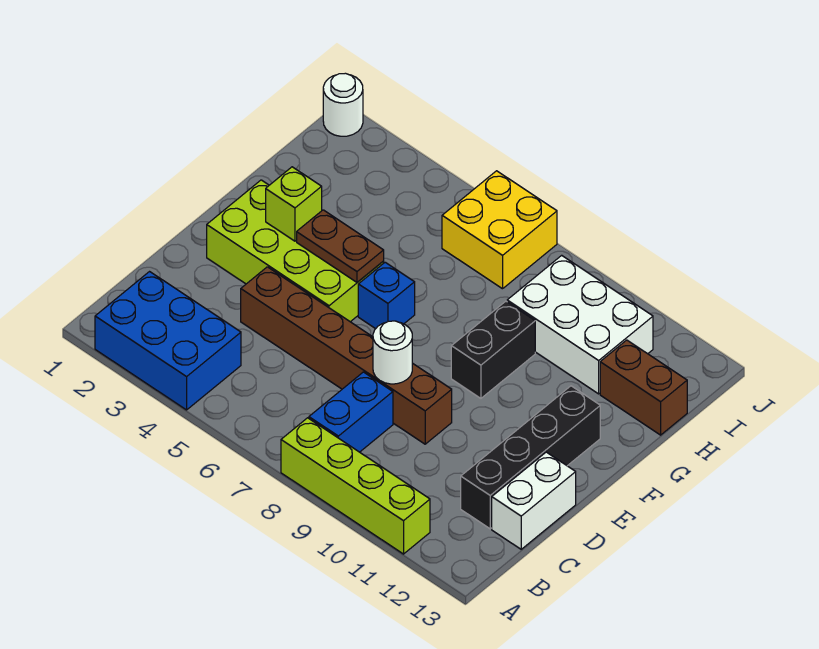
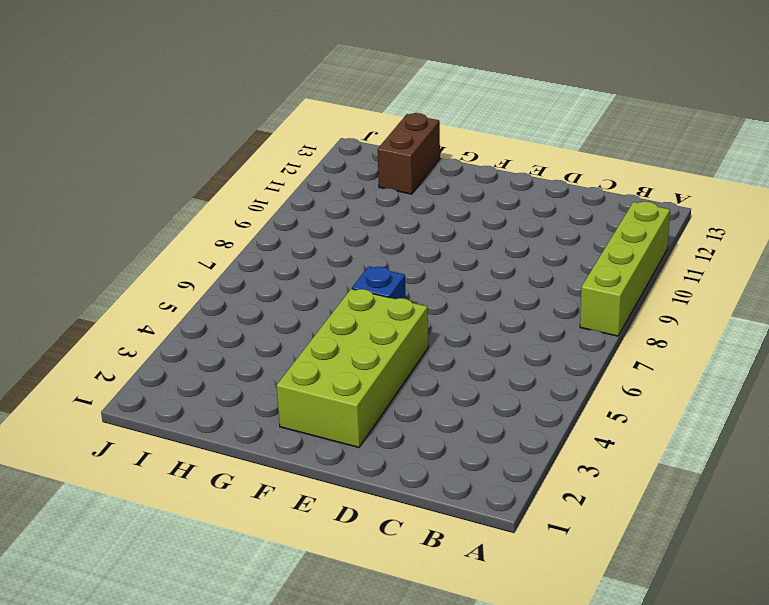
none -> blue 2x3 brick [95,272,241,410]
none -> blue 1x2 brick [309,372,393,452]
none -> black 1x4 brick [461,386,600,529]

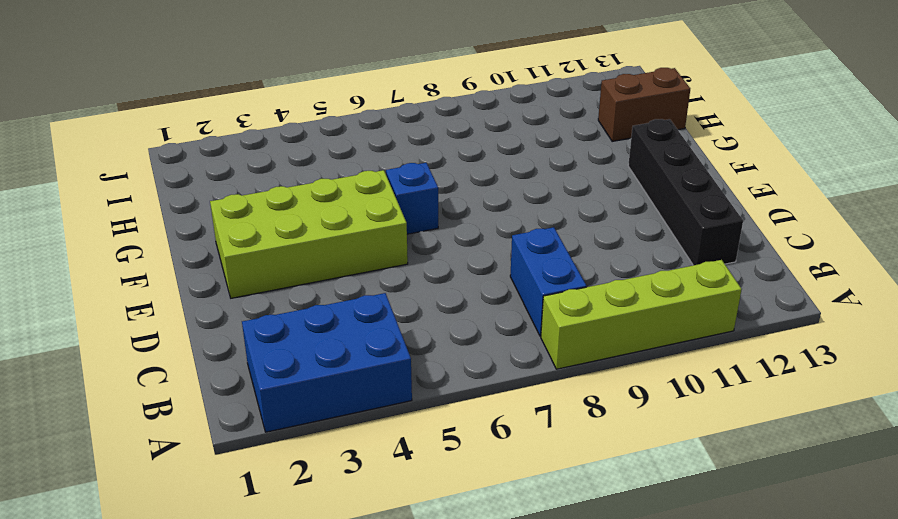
none -> white 1x2 brick [492,452,576,549]
none -> brown 1x6 brick [241,267,452,444]
none -> black 1x2 brick [451,301,535,398]

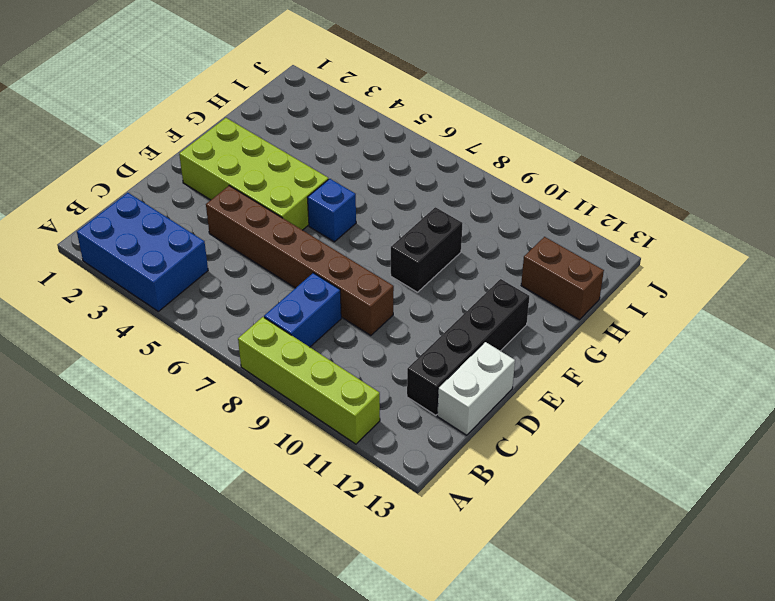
none -> white 2x3 brick [507,255,653,394]
none -> yellow 2x2 brick [442,171,557,289]
none -> white 1x1 round brick [323,73,363,136]

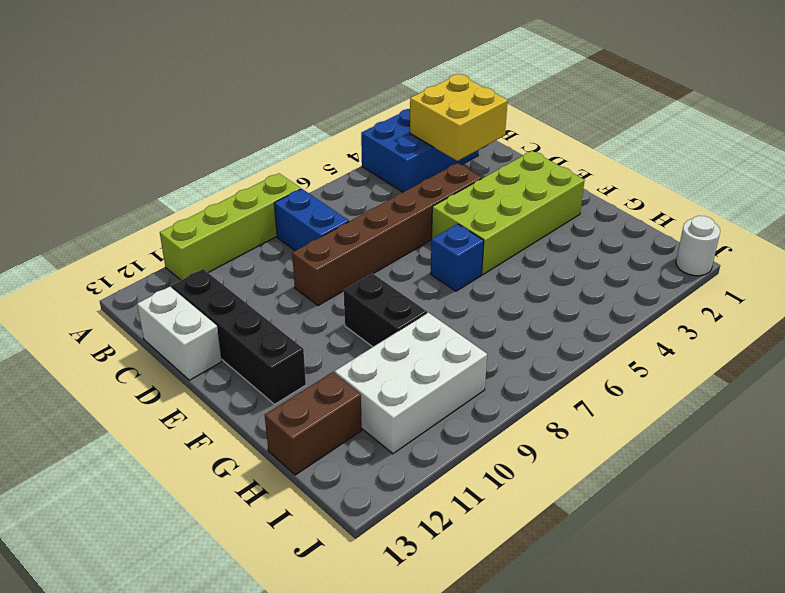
yellow 2x2 brick [410,74,508,161] -> yellow 2x2 brick moved to [442,171,557,289]
none -> white 1x1 round brick [373,321,412,384]
none -> lime 1x1 brick [266,167,322,241]
none -> brown 1x2 plate [297,210,384,282]

